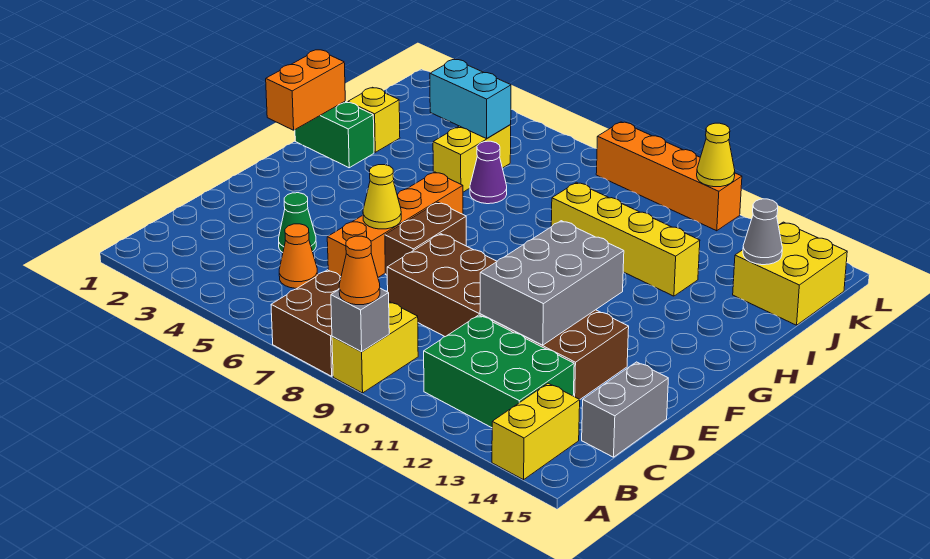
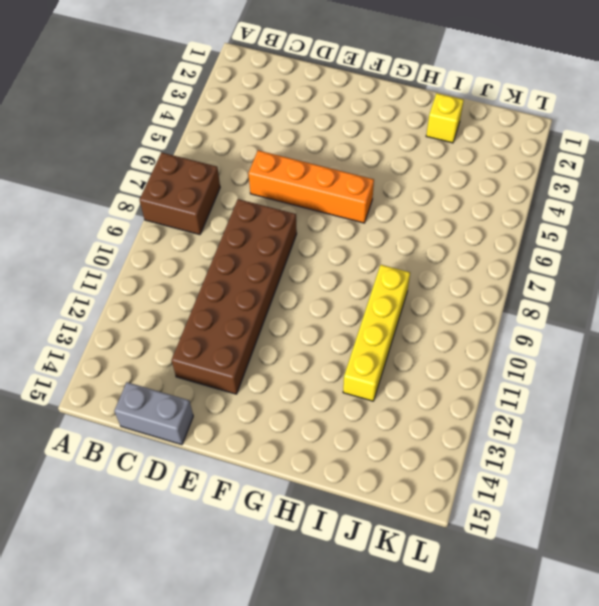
none -> yellow 1x2 brick [332,302,418,393]
none -> yellow 1x2 brick [492,383,580,480]
none -> green 2x3 brick [424,315,574,428]

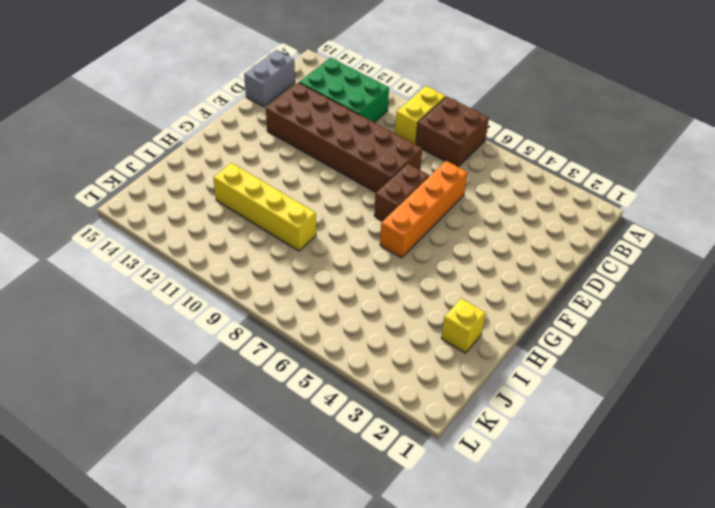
none -> yellow 1x2 brick [492,383,580,480]
none -> orange 1x1 cone [279,224,318,288]
none -> green 1x1 cone [279,193,316,252]

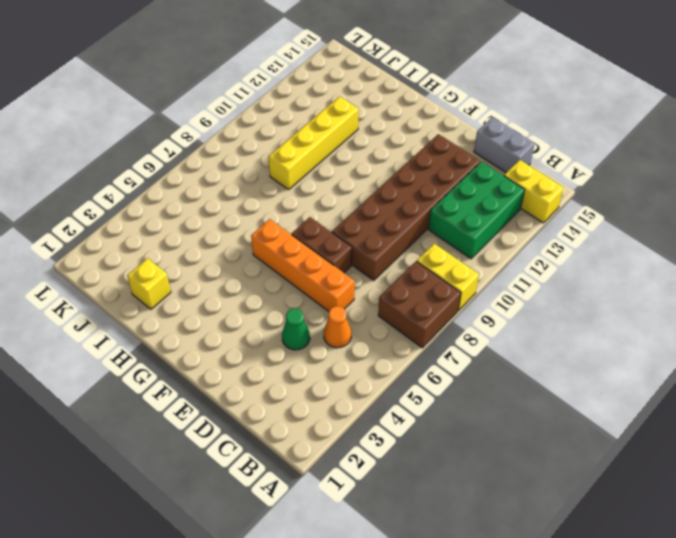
none -> green 1x2 brick [295,101,374,168]
none -> yellow 1x2 brick [433,125,511,192]
none -> purple 1x1 cone [470,141,507,204]

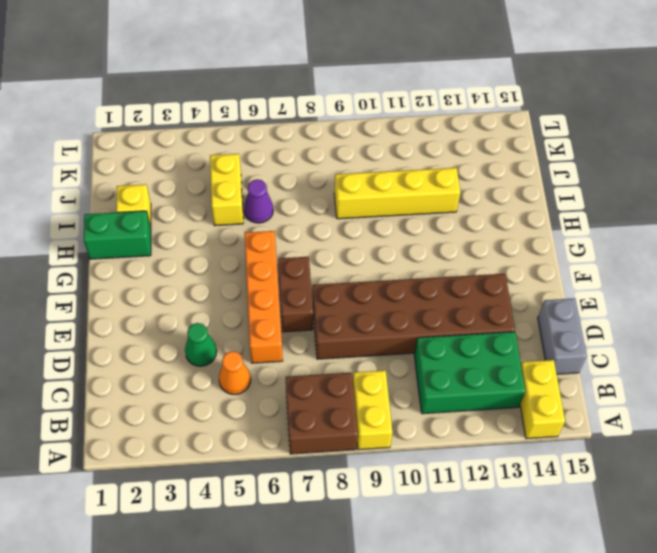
none -> yellow 2x2 brick [733,222,847,325]
none -> orange 1x4 brick [596,122,742,231]
none -> grey 1x1 brick [331,288,389,352]

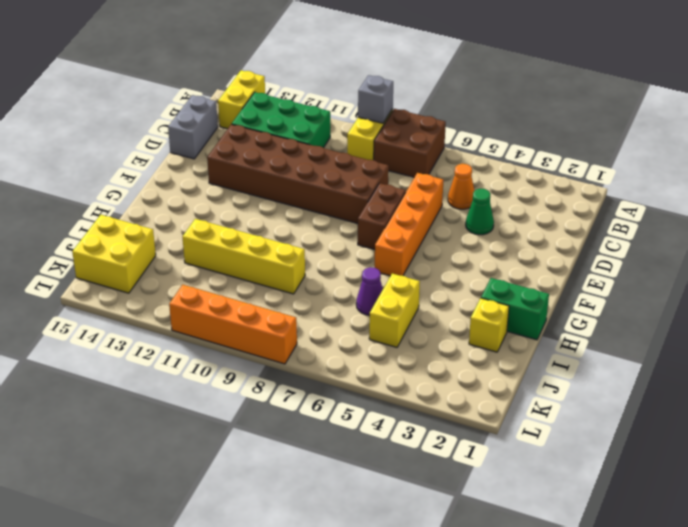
none -> grey 2x3 brick [480,221,624,345]
none -> yellow 1x1 cone [363,165,401,229]
none -> orange 1x2 brick [266,50,345,130]

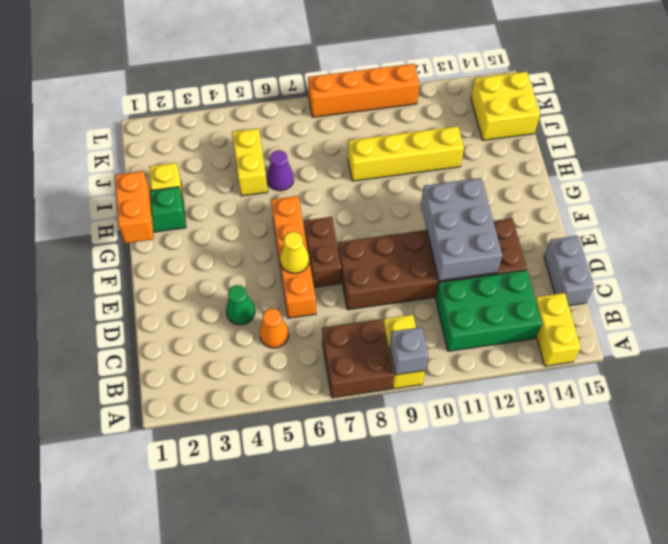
none -> cyan 1x2 brick [430,59,511,139]
none -> grey 1x1 cone [743,199,782,265]
none -> yellow 1x1 cone [697,123,735,187]

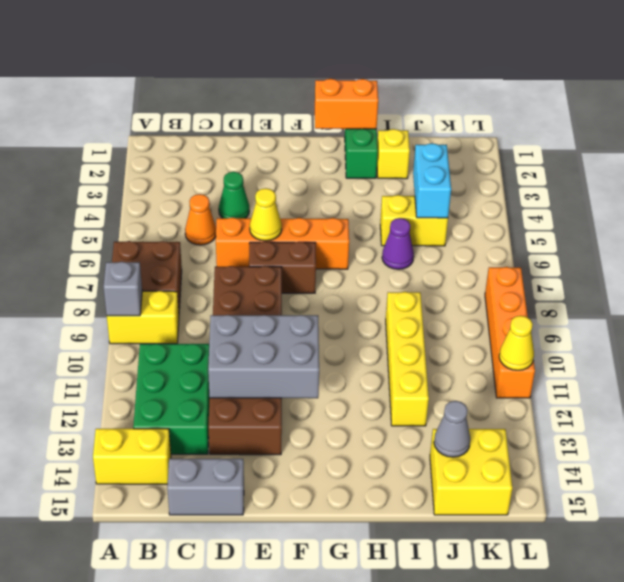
none -> orange 1x1 cone [339,236,380,305]

